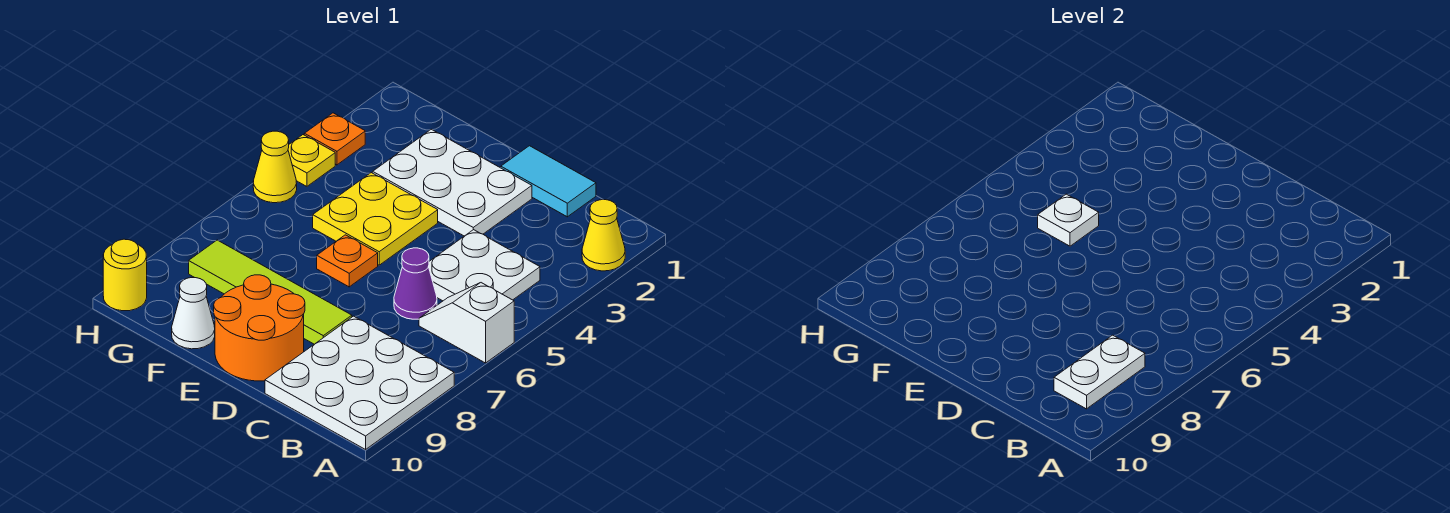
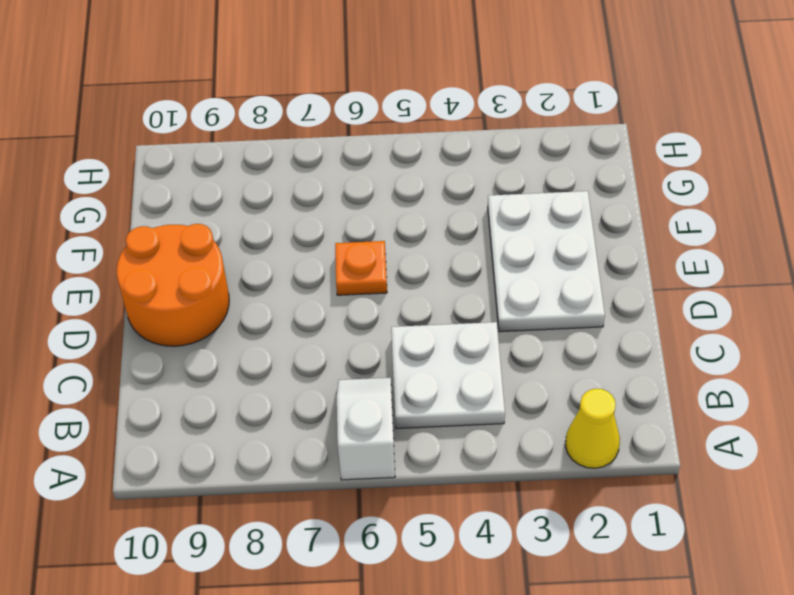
none -> white 3x3 plate [265,316,454,449]
none -> cyan 1x2 tile [501,146,596,217]
none -> purple 1x1 cone [394,248,437,319]

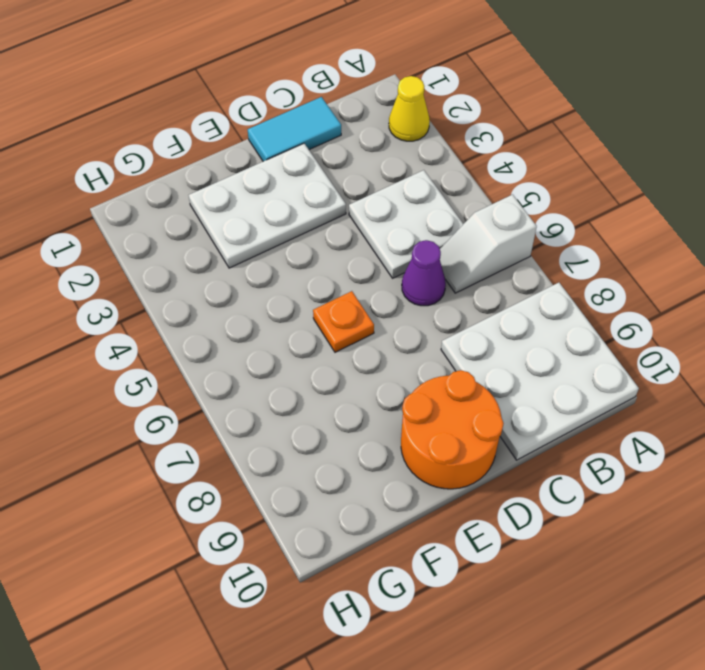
none -> lime 1x4 tile [189,240,352,344]
none -> yellow 2x2 plate [313,173,438,265]
none -> white 1x1 cone [172,278,215,349]

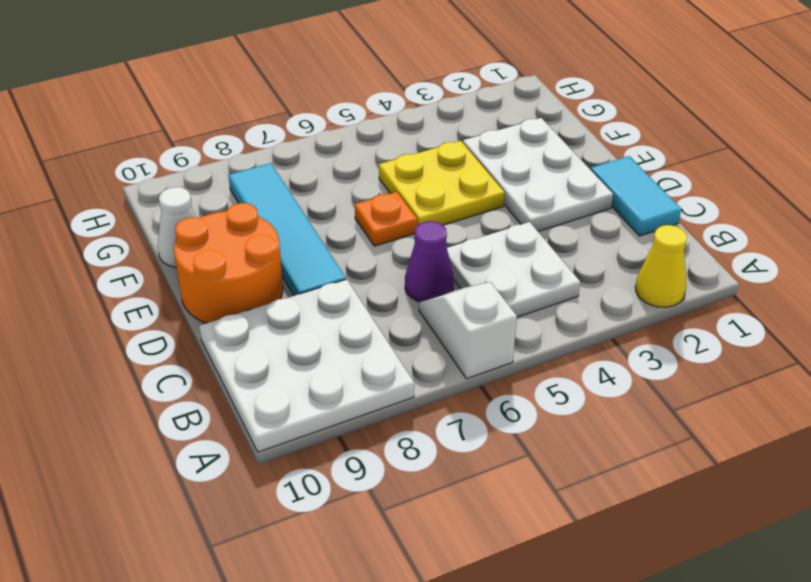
cyan 1x4 tile [229,163,346,296] -> lime 1x4 tile [189,240,352,344]
none -> orange 1x1 plate [304,113,365,165]
none -> yellow 1x1 plate [288,135,335,186]
none -> yellow 1x1 cone [253,131,297,203]

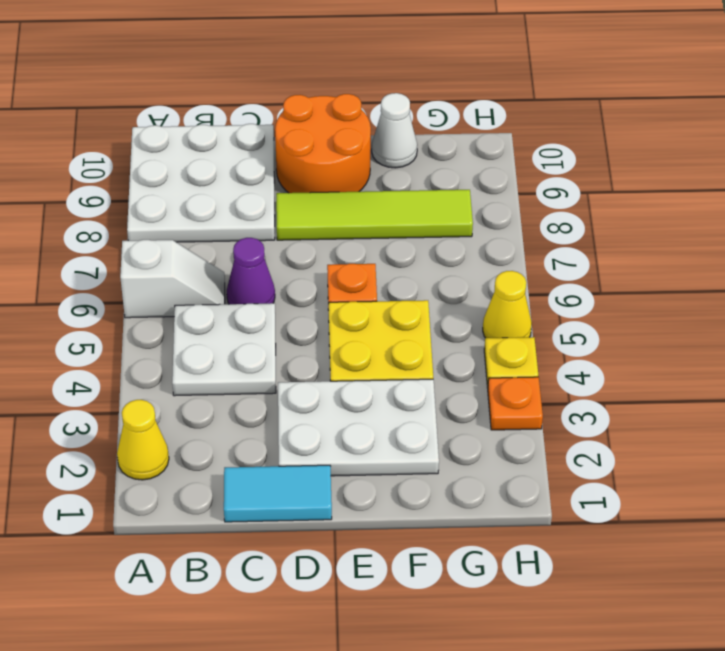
none -> yellow 1x1 round brick [103,239,147,311]
none -> white 1x2 plate [1054,335,1145,409]
none -> white 1x1 plate [1038,194,1099,246]

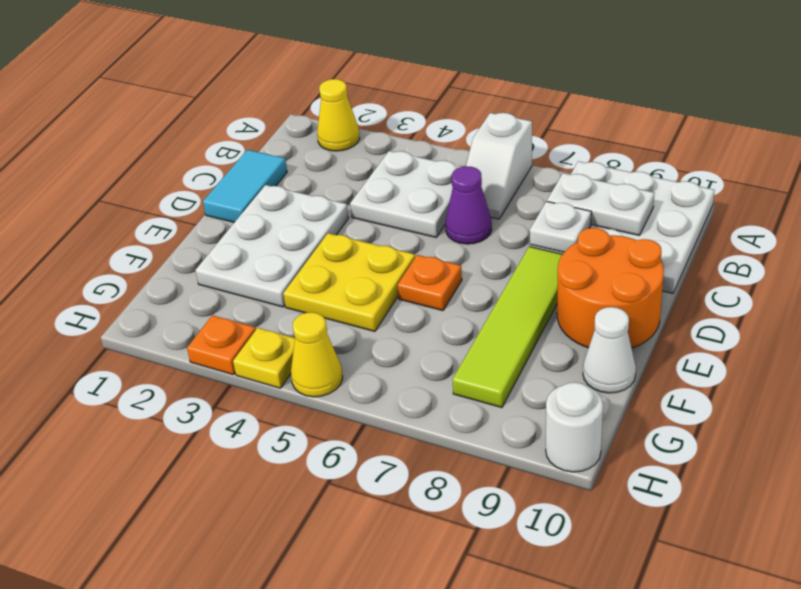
white 1x1 plate [530,201,591,252] -> white 1x1 plate moved to [1038,194,1099,246]
white 1x1 round brick [546,382,603,472] -> yellow 1x1 round brick [103,239,147,311]

